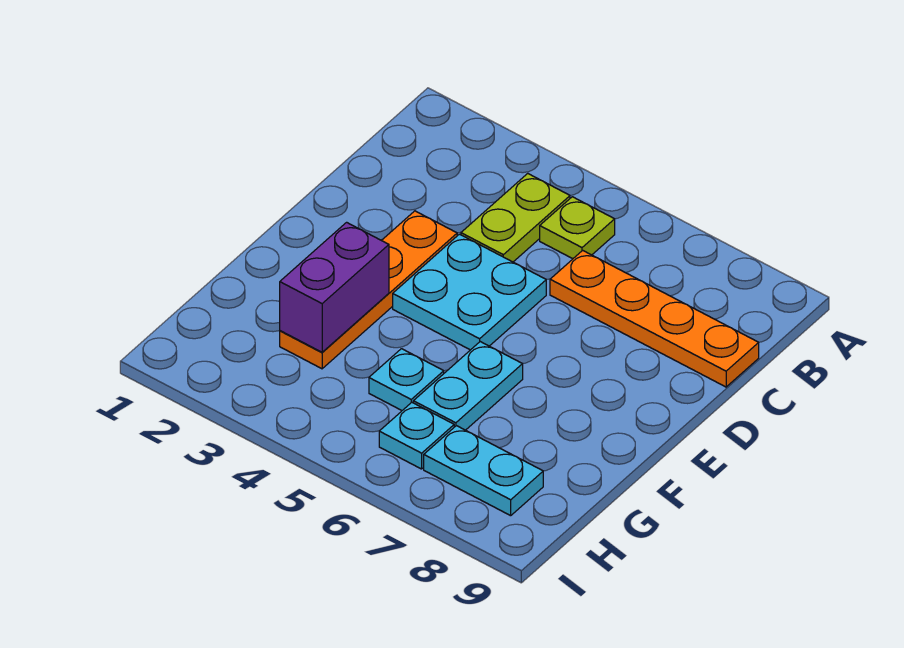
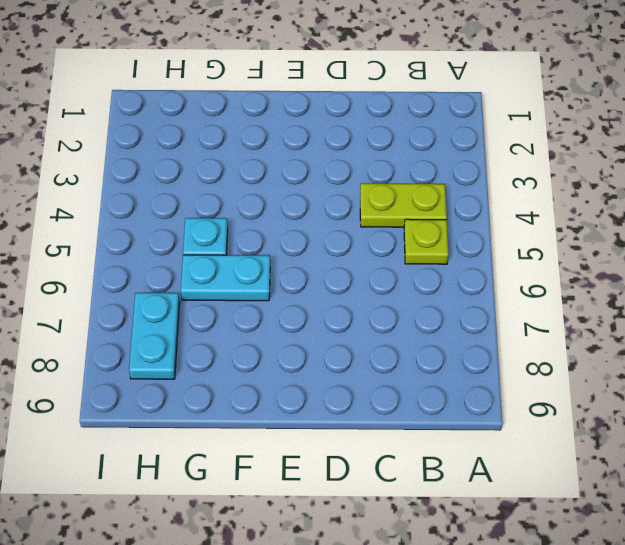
none -> orange 1x4 plate [550,250,759,387]
none -> orange 1x4 plate [280,211,457,369]

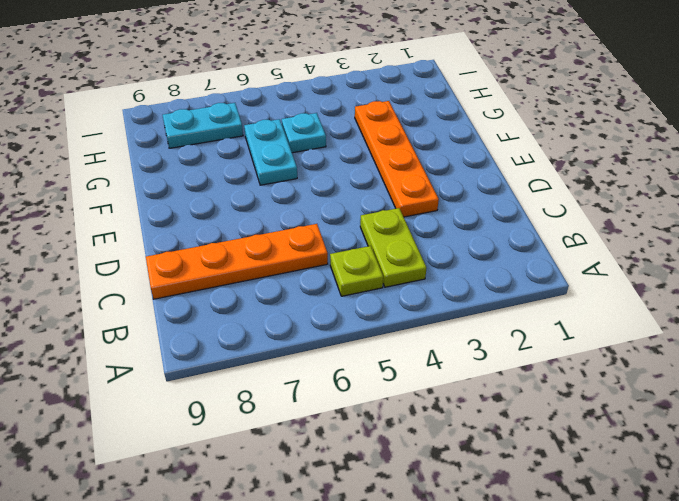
none -> cyan 2x2 plate [393,234,546,350]
none -> cyan 1x1 plate [379,402,454,469]

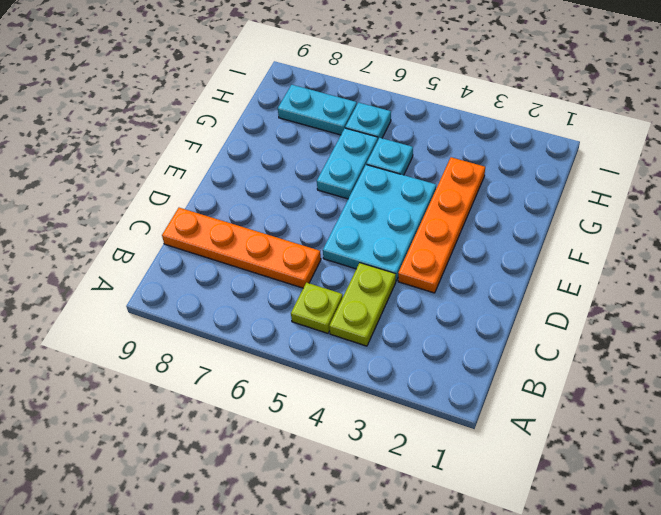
cyan 2x3 plate [323,165,436,281] -> cyan 2x2 plate [393,234,546,350]
none -> purple 1x2 brick [280,222,389,352]

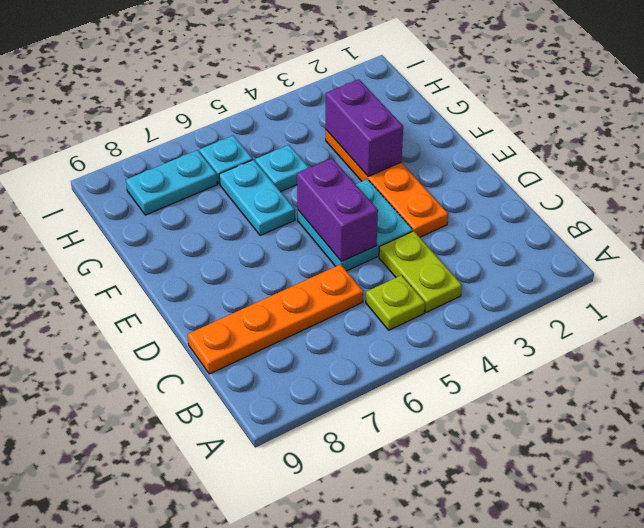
purple 1x2 brick [297,158,378,262] -> none

